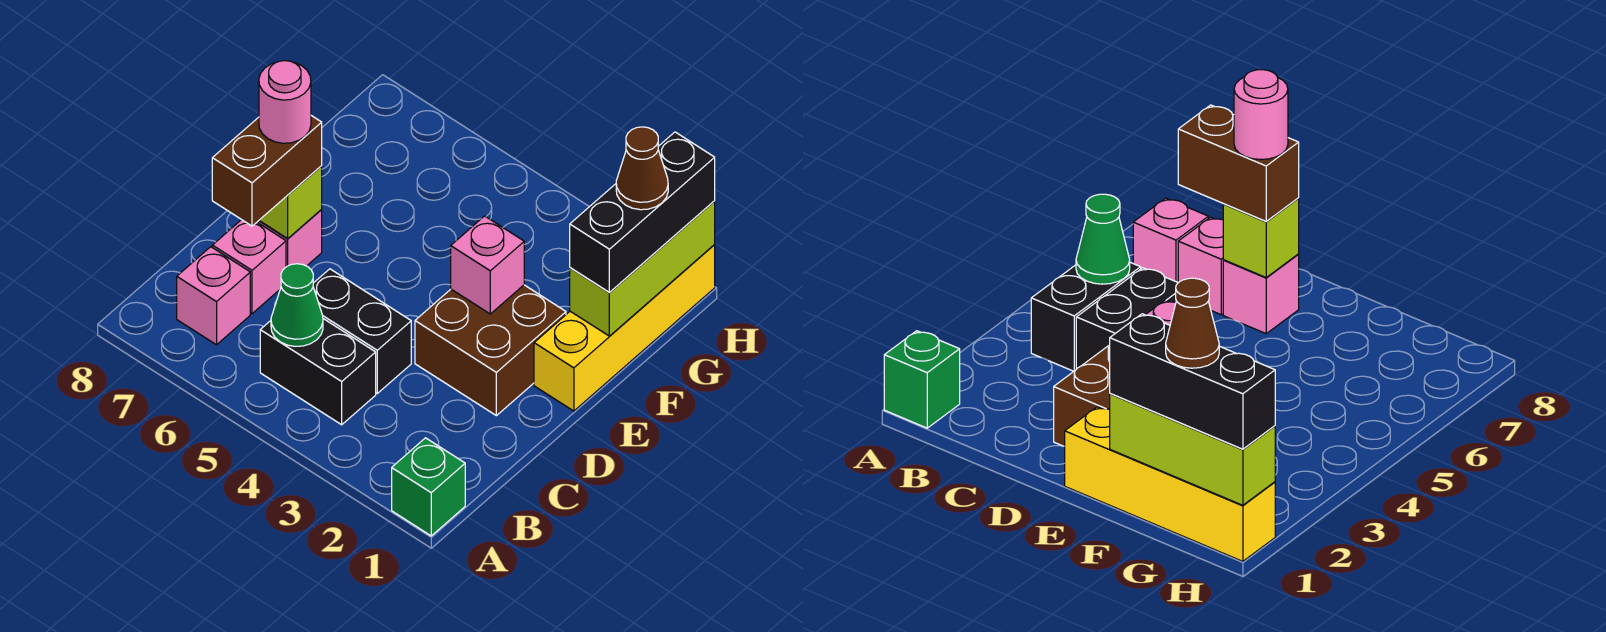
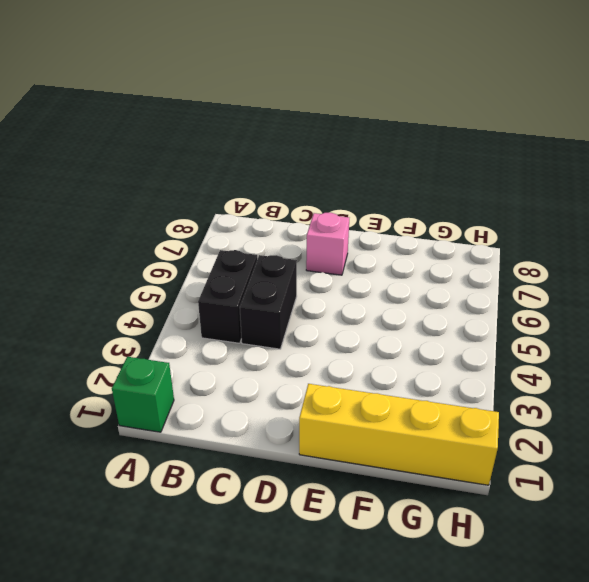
none -> pink 1x1 brick [177,247,250,345]
none -> pink 1x1 brick [212,220,286,313]
none -> brown 2x2 brick [415,285,566,416]

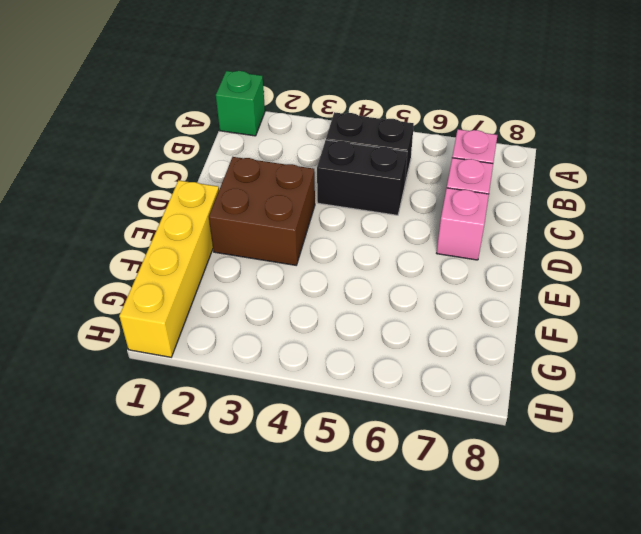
none -> green 1x1 cone [271,264,323,346]
none -> lime 1x1 brick [259,166,322,238]
none -> pink 1x1 brick [451,216,524,314]

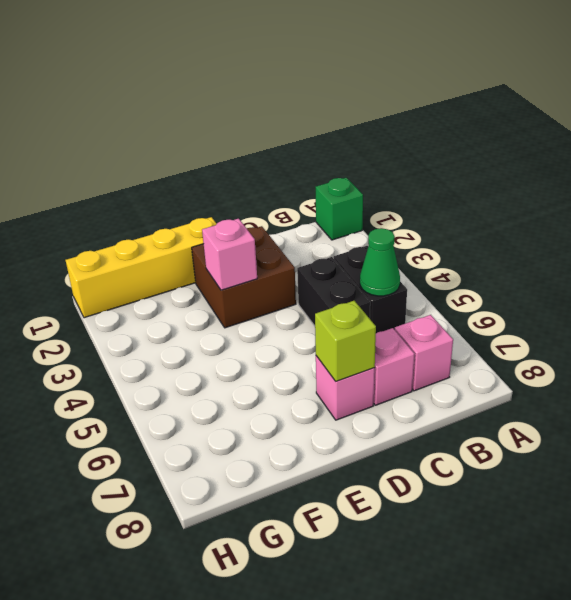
none -> lime 1x3 brick [570,201,715,336]
none -> brown 1x2 brick [212,116,322,226]
none -> black 1x3 brick [570,132,715,292]

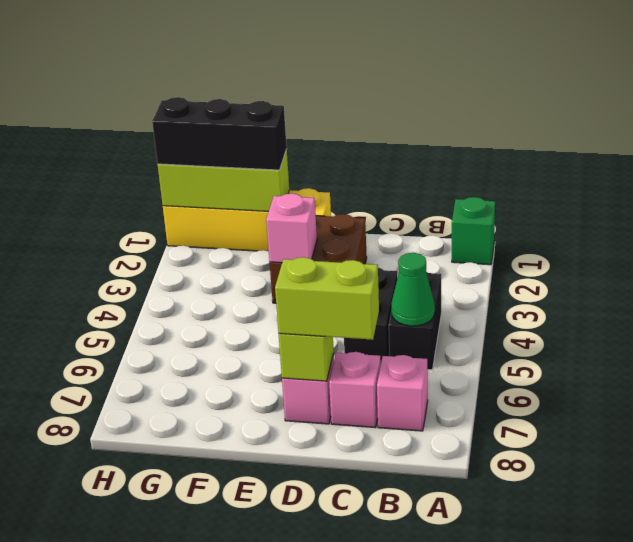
lime 1x2 brick [275,257,379,340] -> brown 1x2 brick [212,116,322,226]
none -> pink 1x1 round brick [259,61,311,143]
none -> brown 1x1 cone [616,127,668,210]

